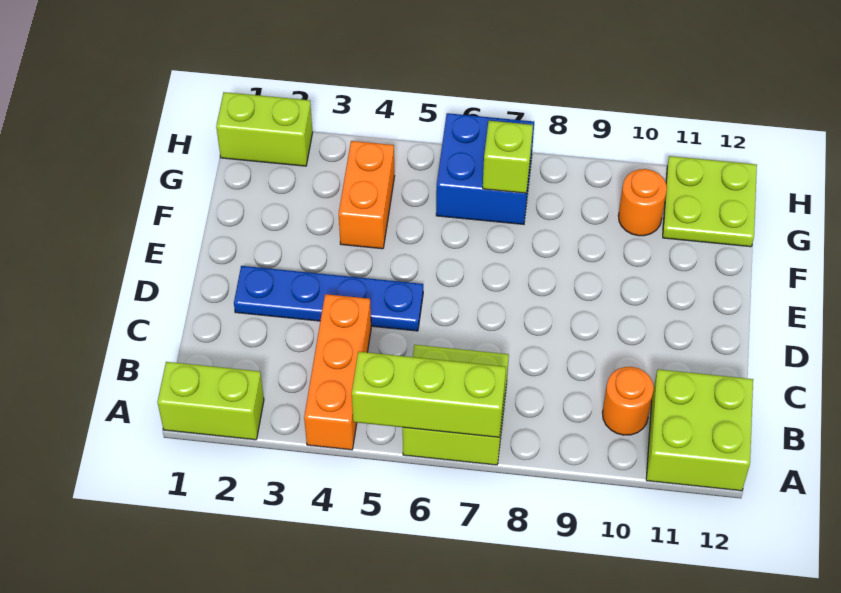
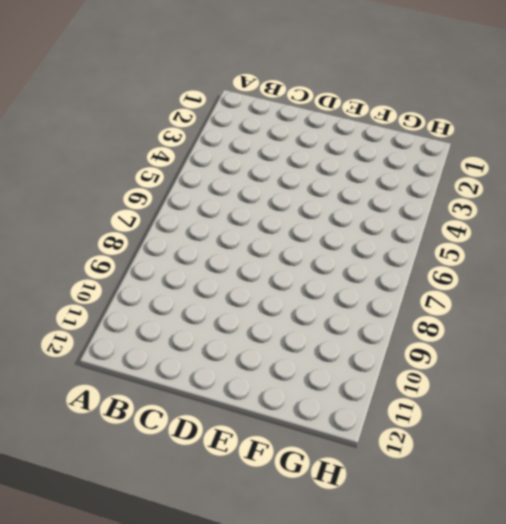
none -> lime 1x2 brick [157,362,264,440]
none -> orange 1x3 brick [304,294,371,450]
none -> lime 2x2 brick [403,345,509,465]

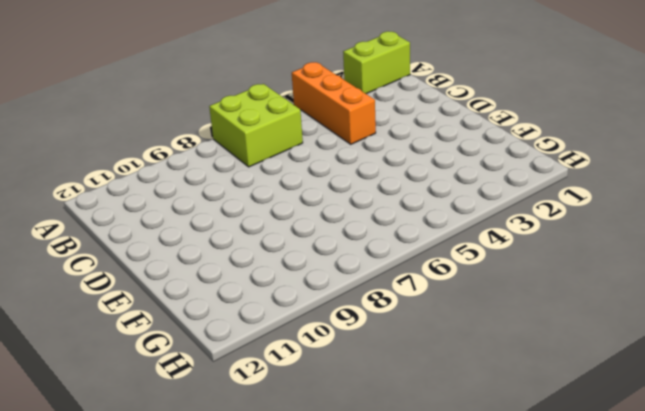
none -> lime 2x2 brick [646,369,753,491]
none -> orange 1x1 round brick [602,367,654,435]
none -> blue 1x4 plate [234,266,423,331]

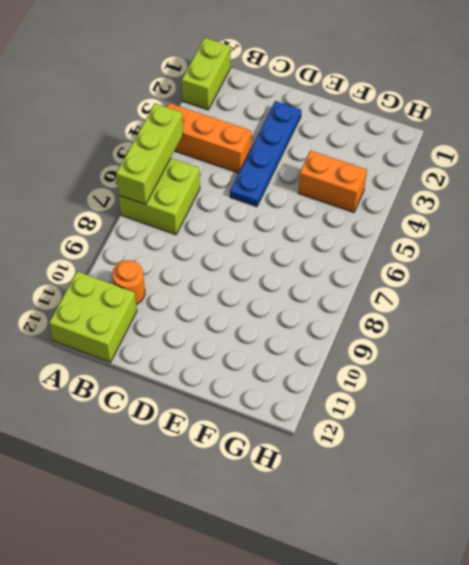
none -> blue 2x2 brick [436,113,534,224]
none -> orange 1x1 round brick [618,169,667,236]
none -> lime 2x2 plate [663,156,757,247]

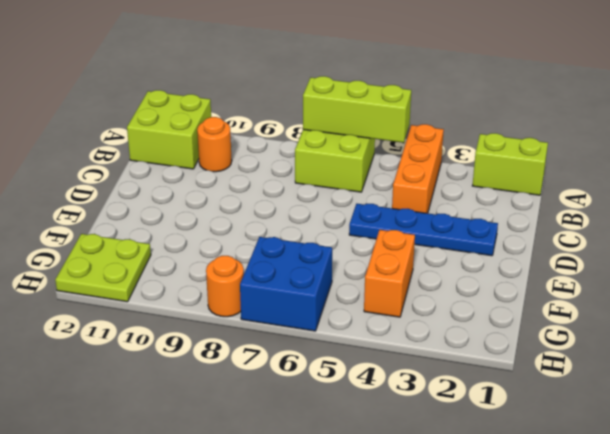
orange 1x1 round brick [206,256,244,317] -> orange 1x1 round brick moved to [618,169,667,236]
none -> lime 1x2 brick [216,92,313,166]
none -> lime 1x1 brick [483,121,533,193]

